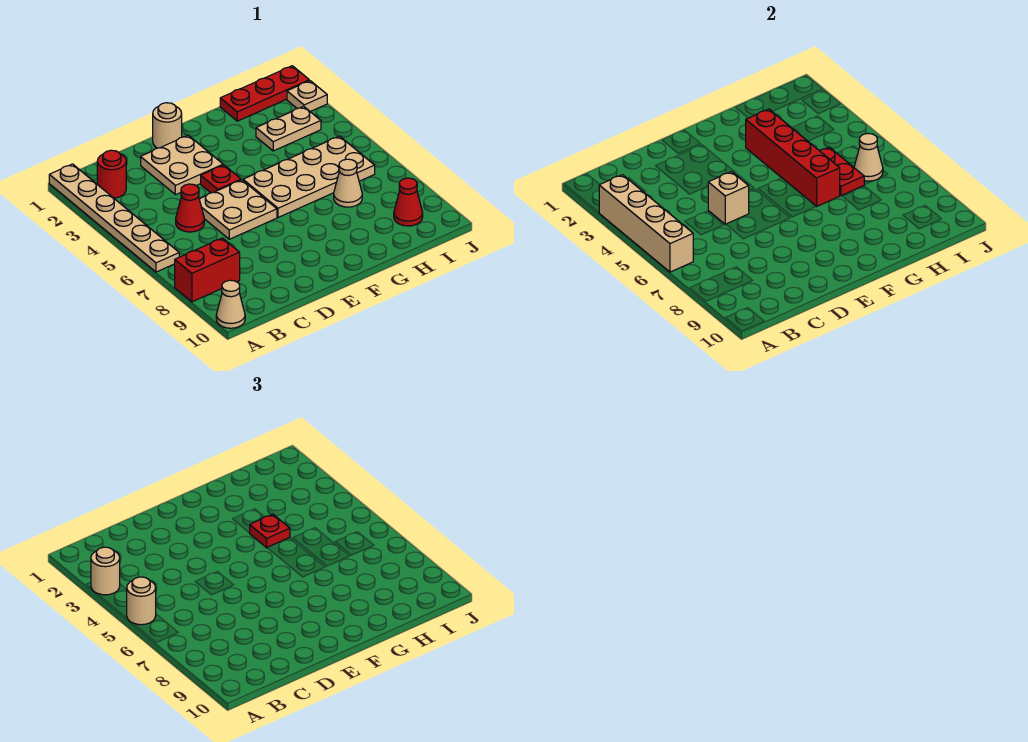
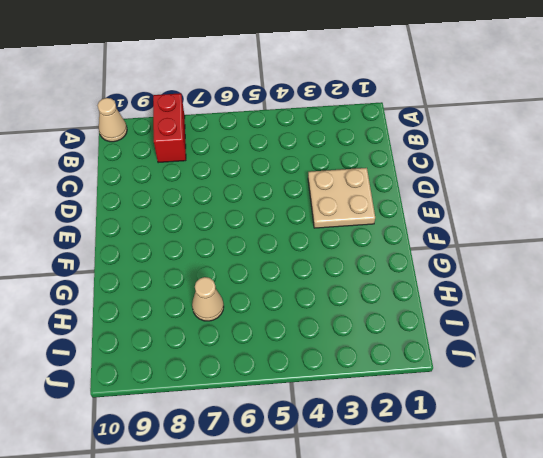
none -> tan 1x6 plate [49,164,179,272]
none -> red 1x1 round brick [97,150,126,198]
none -> red 1x1 cone [176,184,204,232]

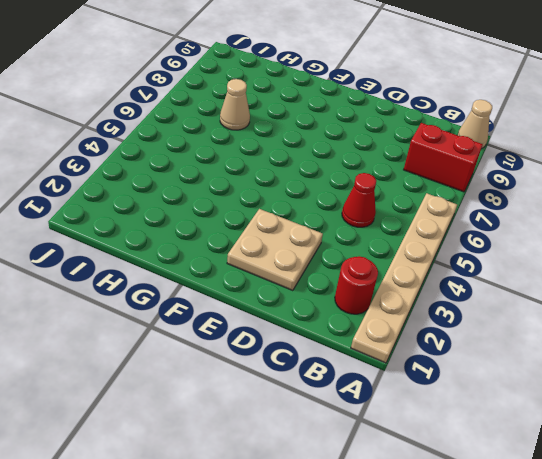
none -> tan 2x2 plate [199,180,277,239]
none -> tan 1x1 round brick [153,103,182,148]
none -> red 1x1 plate [201,165,241,193]

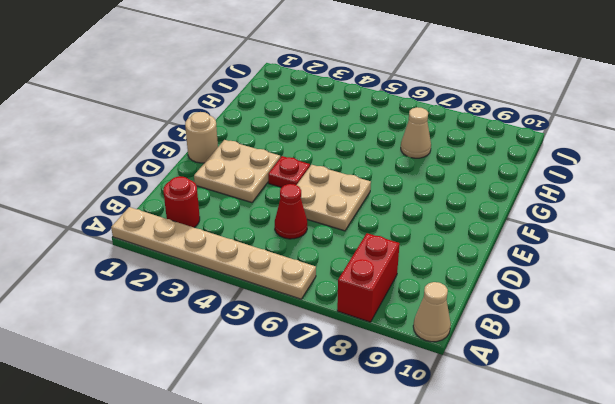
none -> tan 2x4 plate [243,136,375,217]
none -> red 1x3 plate [220,66,309,121]
none -> tan 1x2 plate [256,106,321,151]

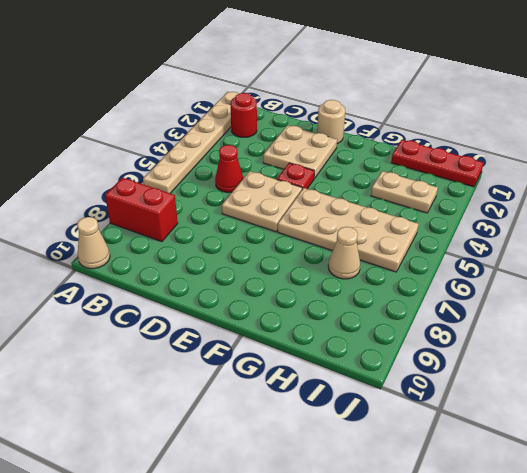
none -> red 1x1 cone [394,178,423,226]
none -> tan 1x1 plate [287,81,327,112]
none -> tan 1x4 brick [599,175,693,272]

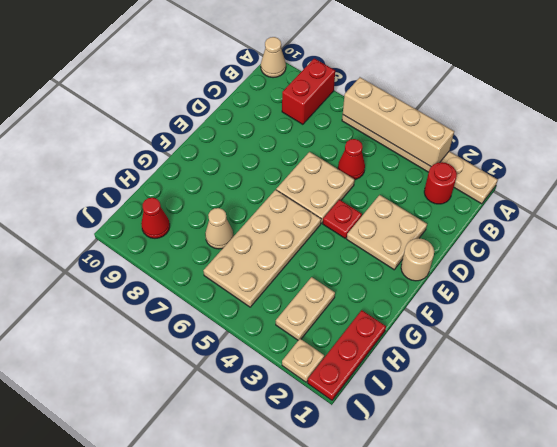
none -> tan 1x1 brick [708,172,749,224]
none -> red 1x4 brick [746,109,840,207]
none -> red 1x2 plate [820,147,864,196]

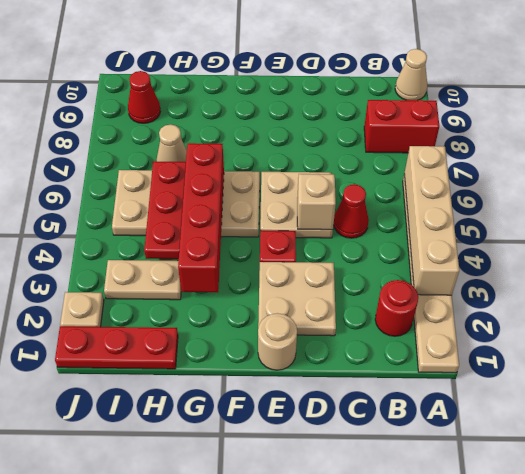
red 1x3 plate [144,161,186,259] -> red 1x2 plate [820,147,864,196]
none -> tan 1x1 cone [854,133,883,181]
none -> tan 1x1 round brick [91,547,120,595]
none -> tan 1x1 round brick [127,577,156,625]

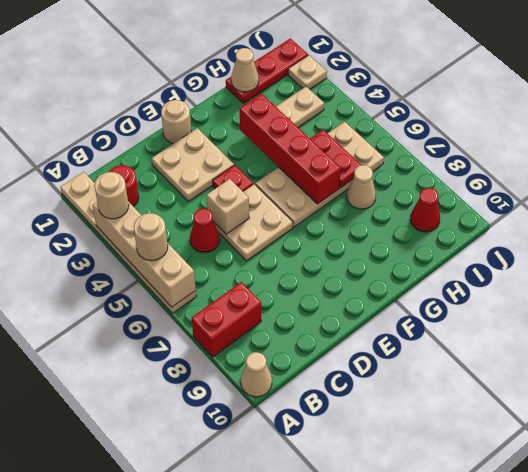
tan 1x1 cone [231,48,259,92] -> tan 1x1 cone moved to [854,133,883,181]
none -> red 1x1 plate [250,514,290,548]

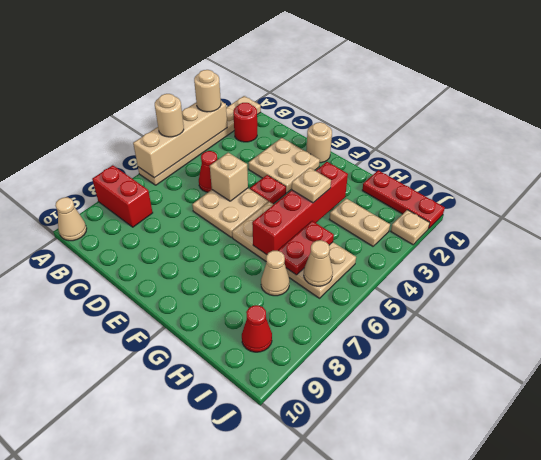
tan 1x1 plate [292,168,331,203] -> red 1x1 plate [250,514,290,548]

